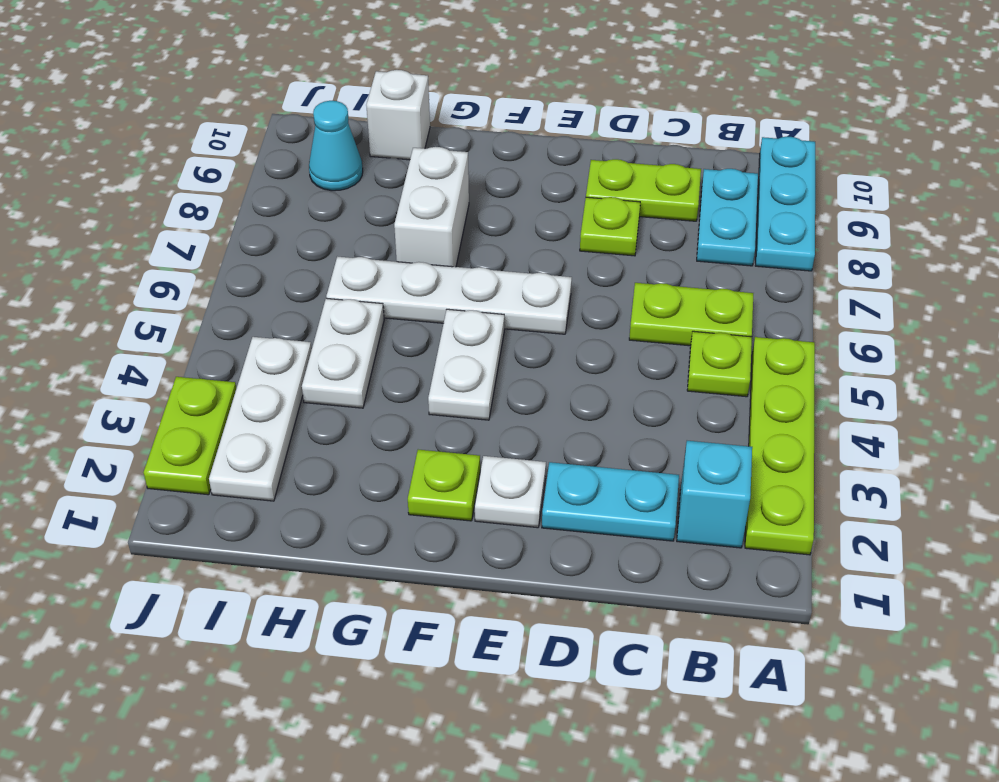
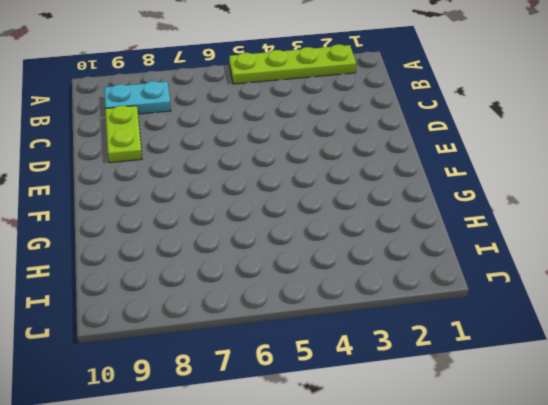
none -> cyan 1x3 plate [756,136,815,271]
none -> cyan 1x1 brick [677,441,752,548]
none -> lime 1x1 plate [687,331,752,397]

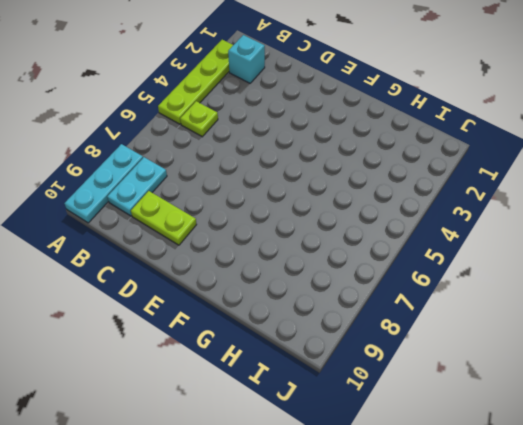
none -> lime 1x2 plate [629,283,753,346]
none -> cyan 1x2 plate [542,462,679,541]
none -> lime 1x1 plate [580,197,640,256]

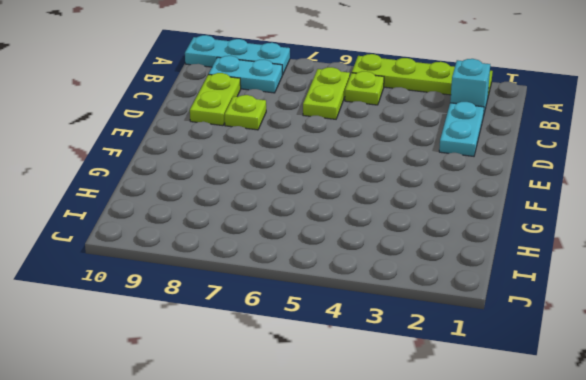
none -> white 1x1 plate [475,456,546,528]
none -> white 1x4 plate [326,257,572,334]
none -> lime 1x1 plate [408,450,480,521]

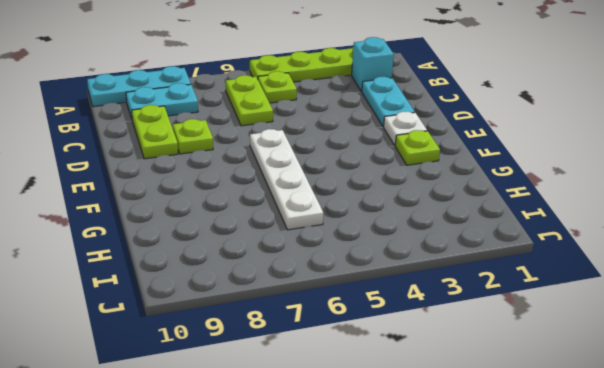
none -> white 1x2 plate [428,309,504,420]
none -> white 1x2 brick [394,147,469,267]
none -> white 1x2 plate [302,298,384,408]

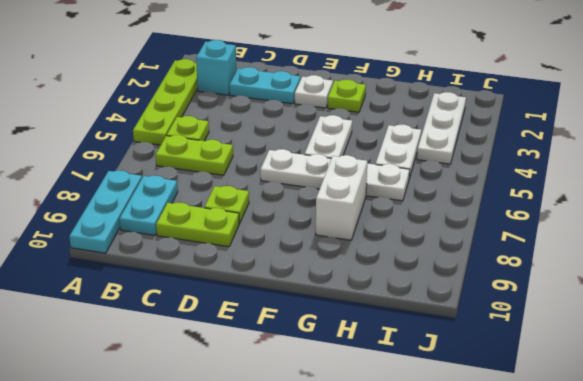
none -> white 1x1 brick [366,70,430,160]
none -> cyan 1x1 cone [309,101,363,191]
none -> lime 1x2 plate [144,377,236,495]

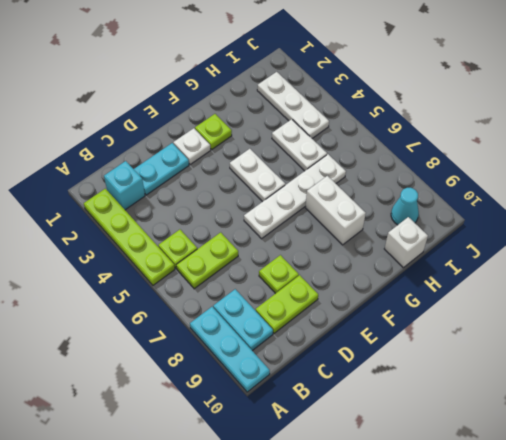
none -> lime 1x2 plate [144,377,236,495]

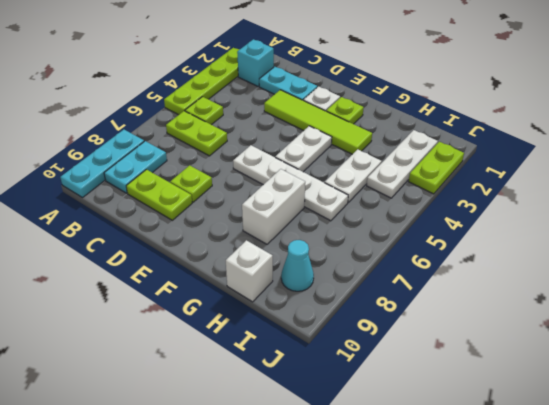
lime 1x4 tile [264,90,372,154] -> none

